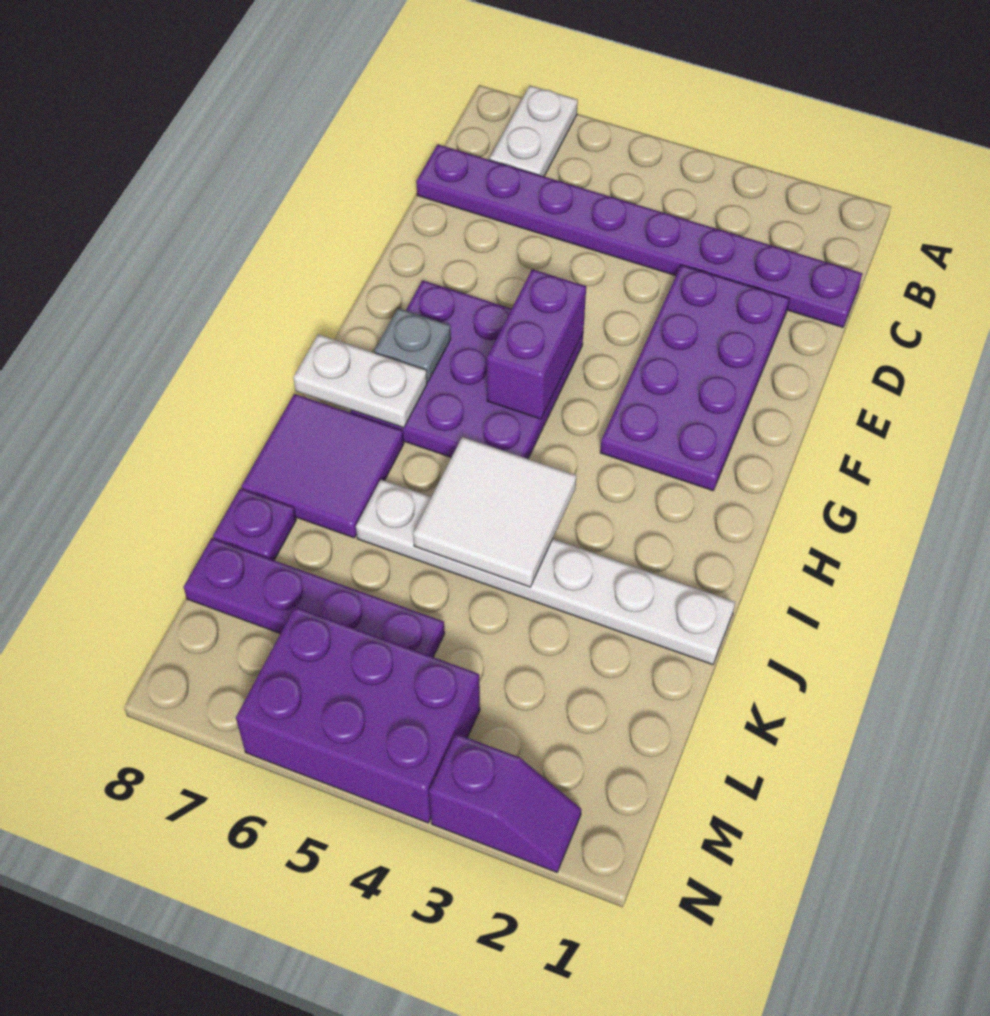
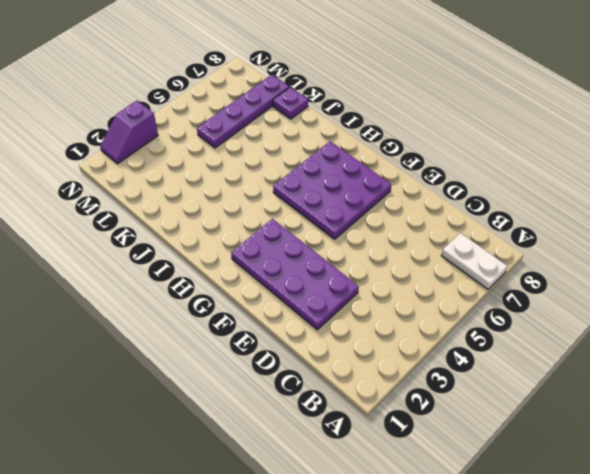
none -> purple 1x8 plate [416,144,862,327]
none -> purple 2x2 tile [241,394,404,538]
none -> white 1x6 plate [356,479,735,665]

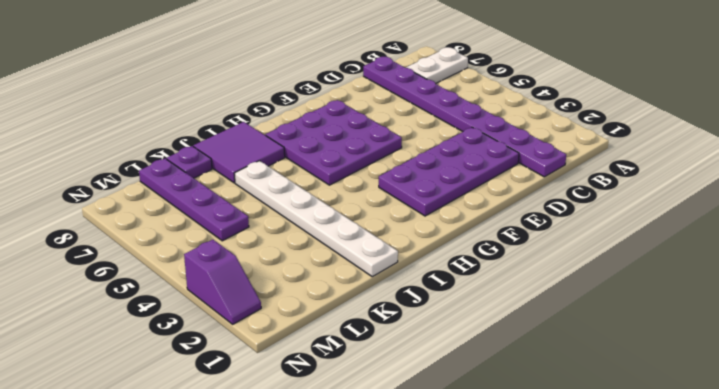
none -> purple 2x3 brick [236,607,480,823]
none -> purple 1x2 brick [487,269,586,419]
none -> grey 1x1 plate [374,308,451,382]

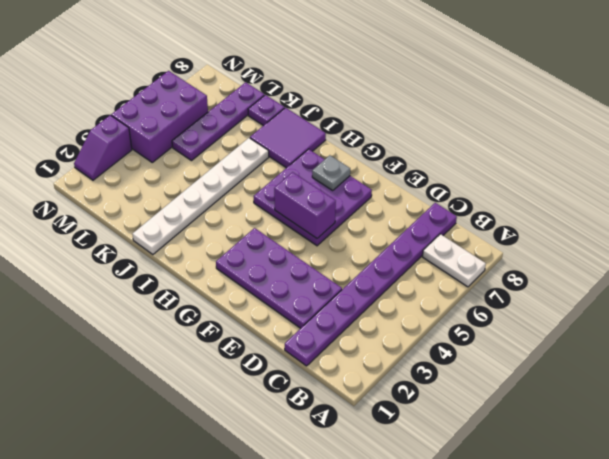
none -> white 1x2 plate [293,334,427,428]
none -> white 2x2 tile [413,437,576,587]

